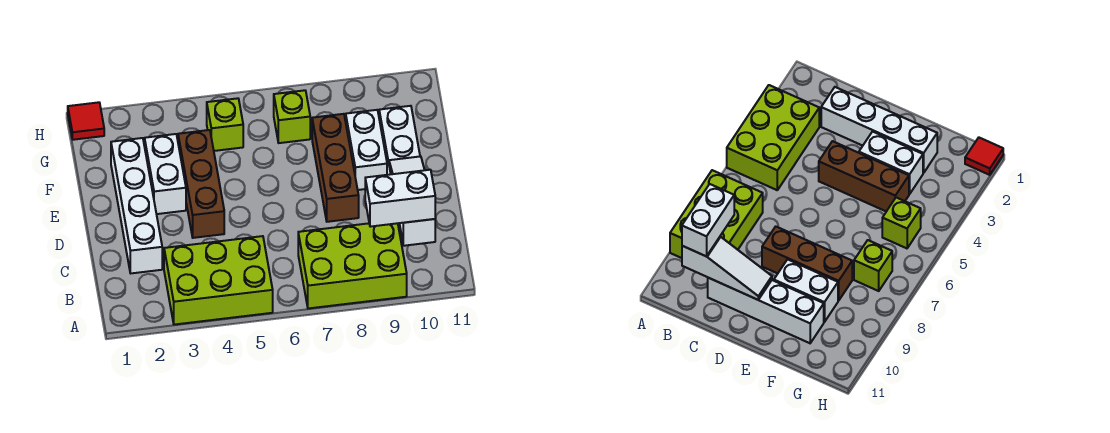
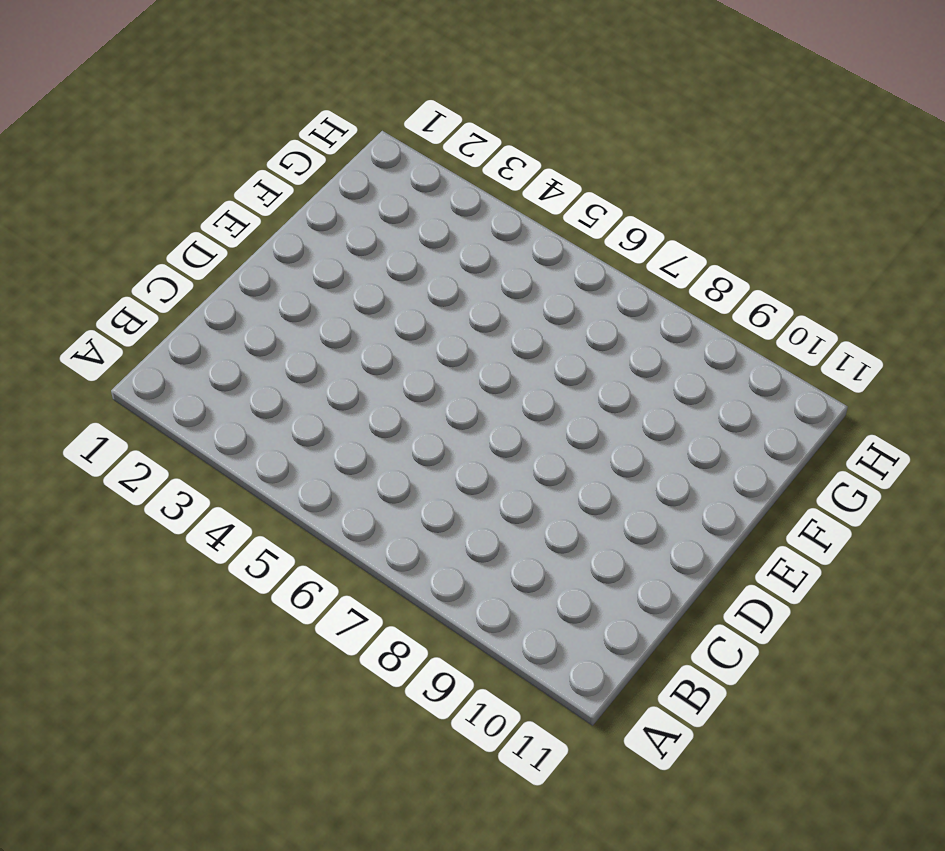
none -> lime 2x3 brick [164,236,273,325]
none -> lime 2x3 brick [298,223,407,308]
none -> white 1x4 brick [111,138,162,273]

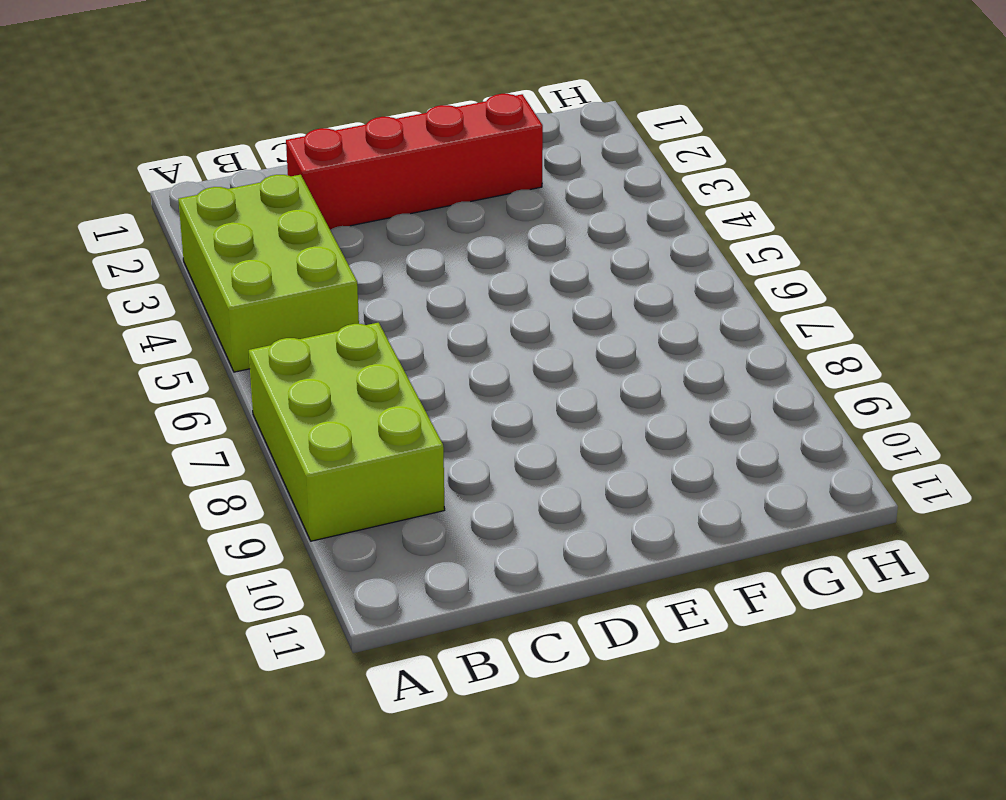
red 1x4 brick [286,94,543,230] -> white 1x4 brick [111,138,162,273]
none -> white 1x4 brick [379,106,420,241]
none -> brown 1x3 brick [178,130,224,238]
none -> brown 1x3 brick [312,114,359,222]

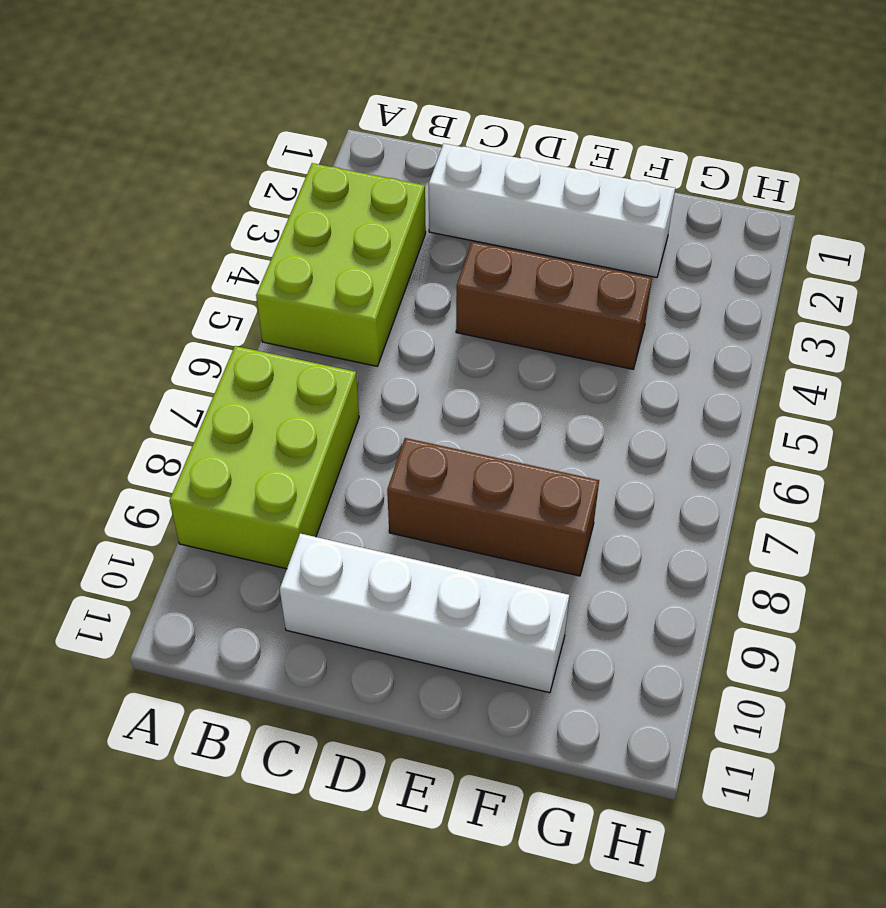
none -> white 1x2 brick [145,134,186,214]
none -> white 1x2 brick [346,110,387,190]
none -> lime 1x1 brick [207,98,243,151]

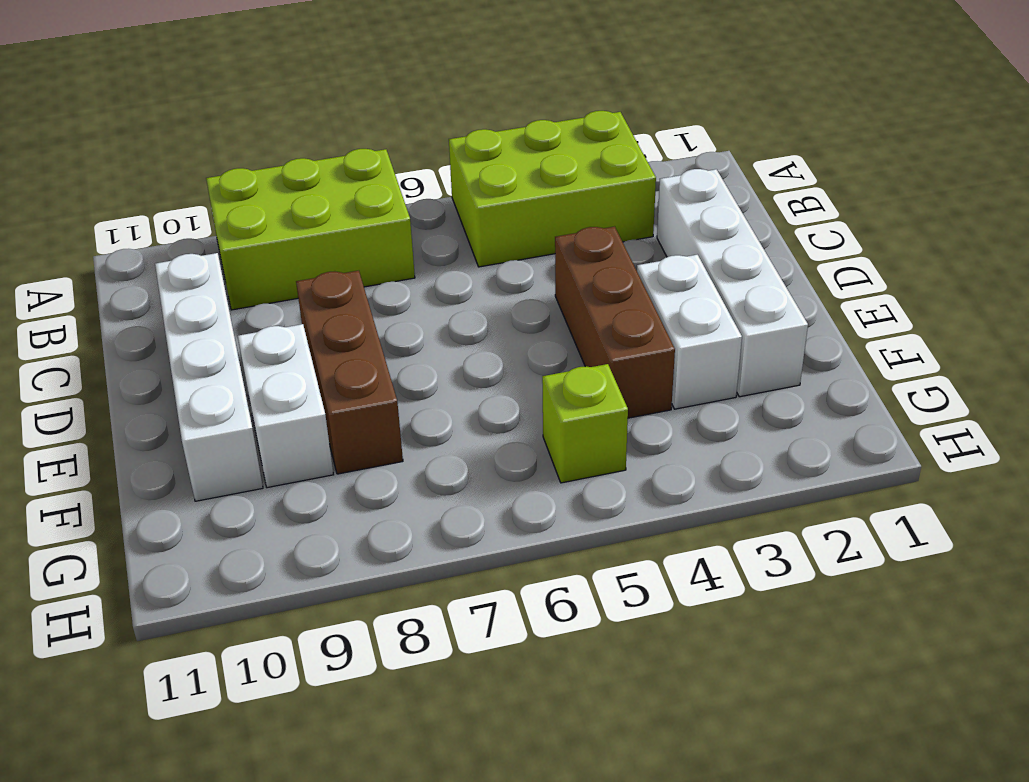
none -> lime 1x1 brick [274,90,310,143]
none -> red 1x1 tile [68,102,104,140]
none -> white 1x3 slope [389,156,435,246]

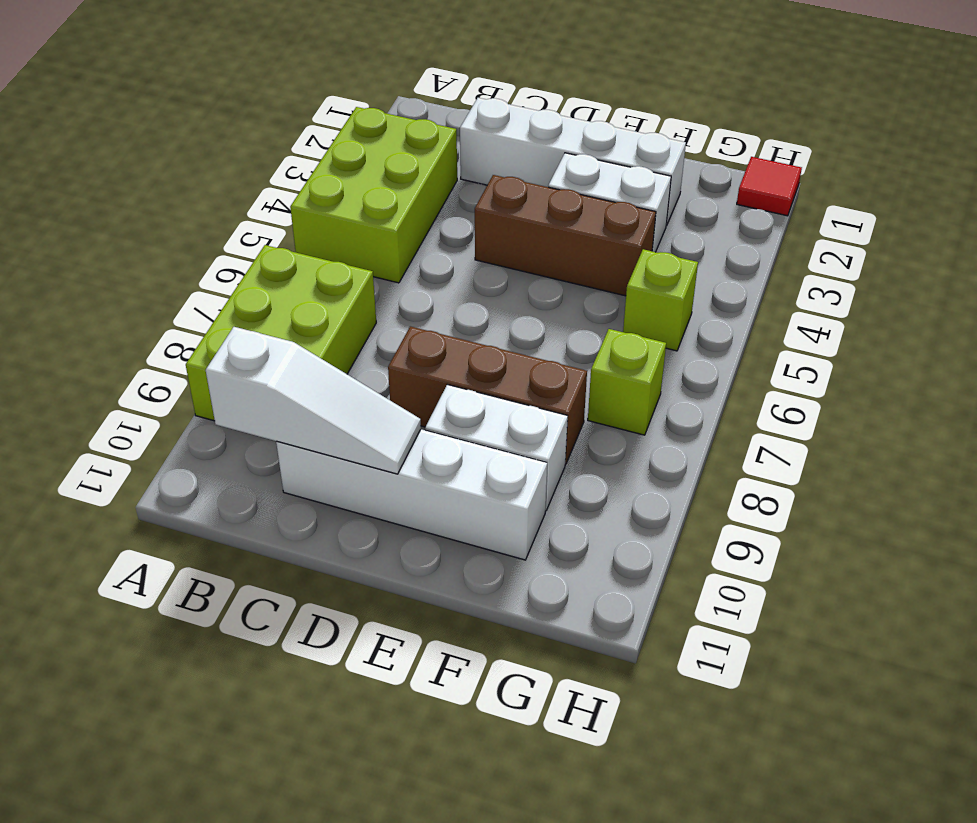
none -> white 1x2 brick [365,170,435,227]

